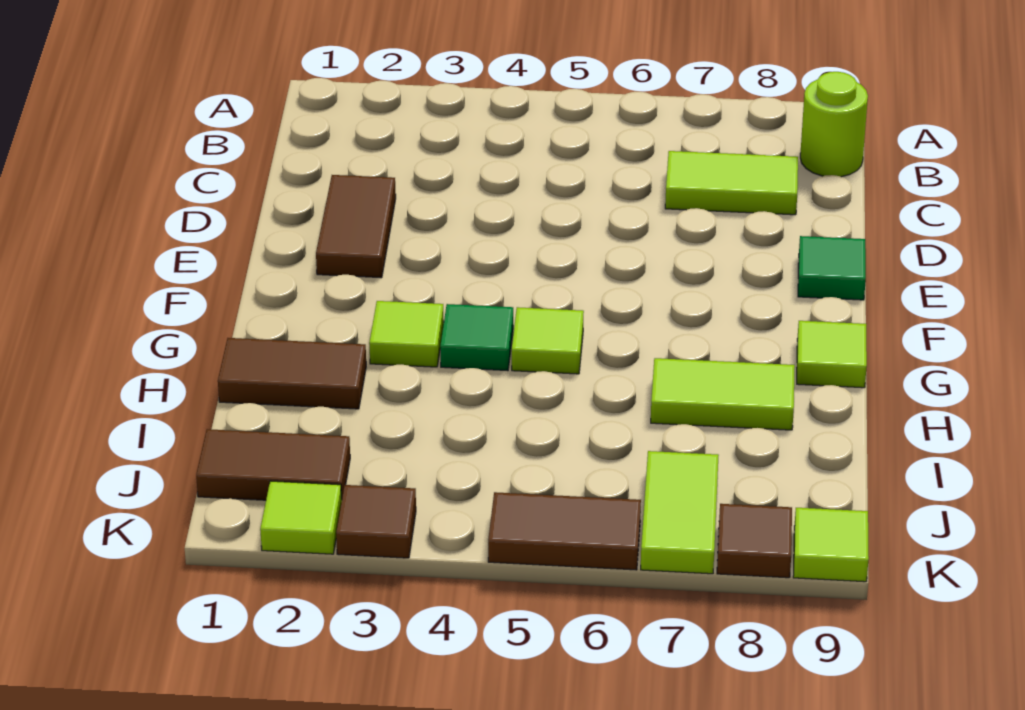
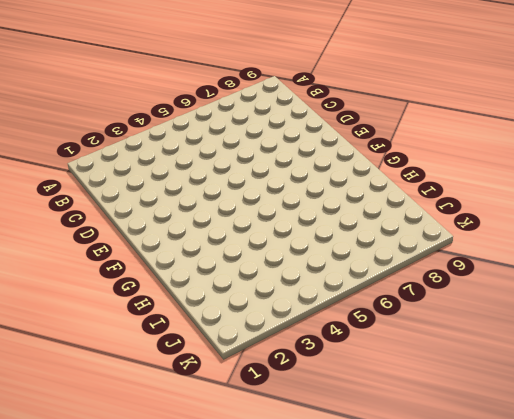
none -> lime 1x1 round brick [800,72,868,177]
none -> lime 1x2 tile [665,151,798,215]
none -> brown 1x2 tile [316,175,396,278]

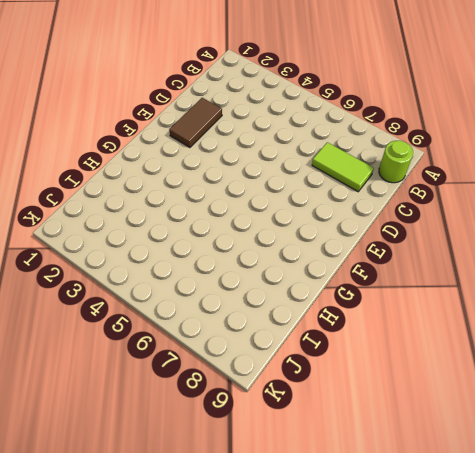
none -> green 1x1 tile [798,236,866,300]
none -> lime 1x1 tile [369,301,444,367]
none -> green 1x1 tile [440,304,513,371]

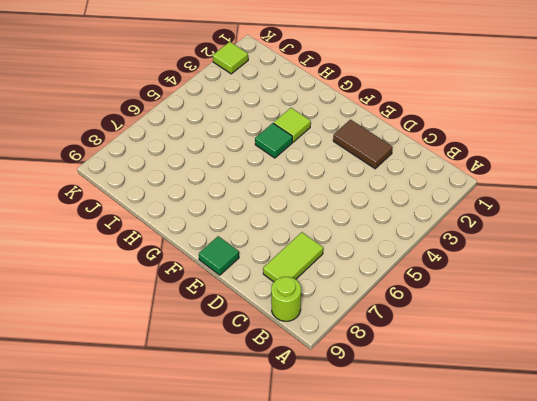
none -> lime 1x1 tile [512,307,584,374]
none -> lime 1x1 tile [797,321,867,388]
none -> brown 1x2 tile [218,338,366,409]

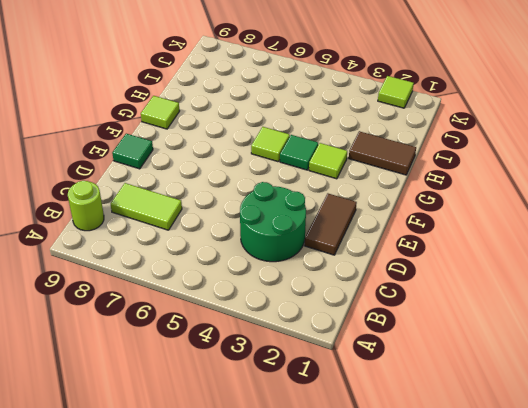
green 2x2 round brick [240,182,306,262] -> none
none -> lime 1x2 tile [651,358,795,430]
none -> brown 1x2 tile [196,429,350,500]
none -> lime 1x2 tile [641,451,719,574]

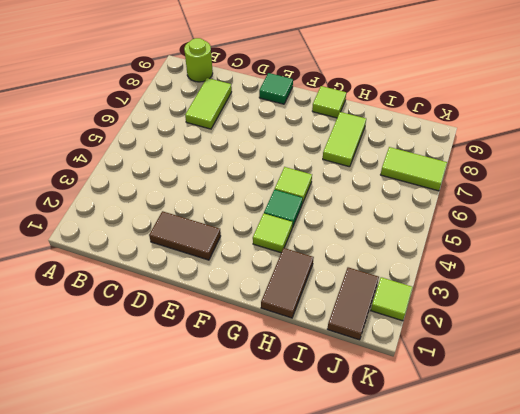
none -> brown 1x1 tile [336,485,416,558]
none -> brown 1x2 tile [488,492,641,570]
none -> brown 1x1 tile [717,504,792,578]

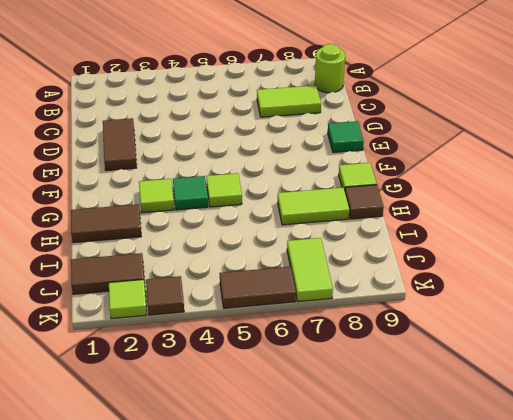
brown 1x1 tile [345,185,384,219] -> brown 1x1 tile moved to [717,504,792,578]
none -> lime 1x1 tile [793,508,869,582]

